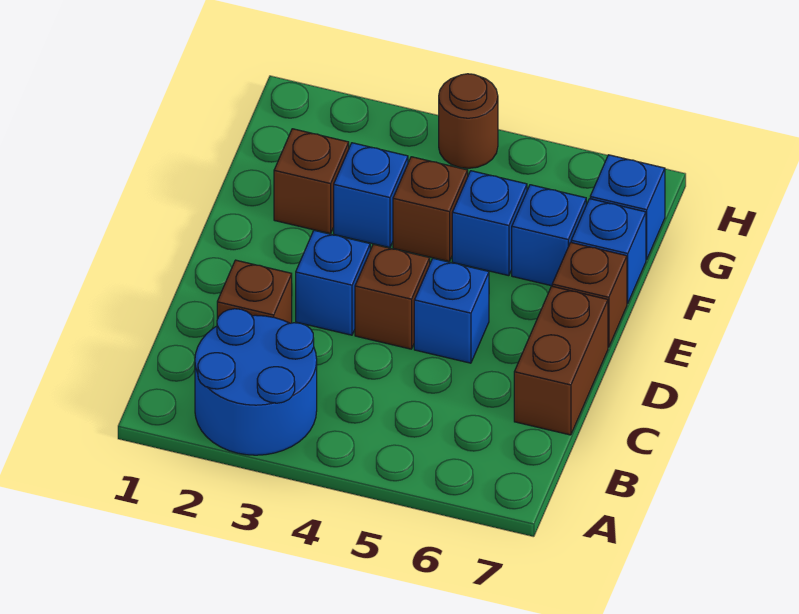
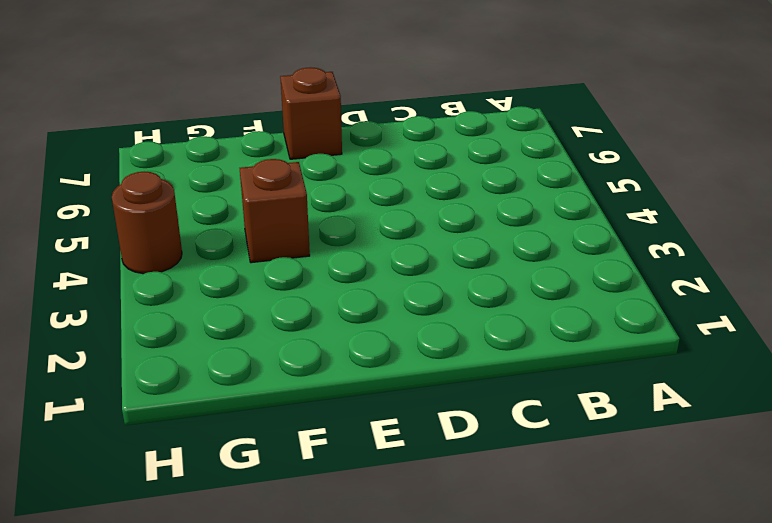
none -> blue 2x2 round brick [195,309,317,455]
none -> brown 1x1 brick [217,260,292,323]
none -> brown 1x2 brick [514,286,608,435]

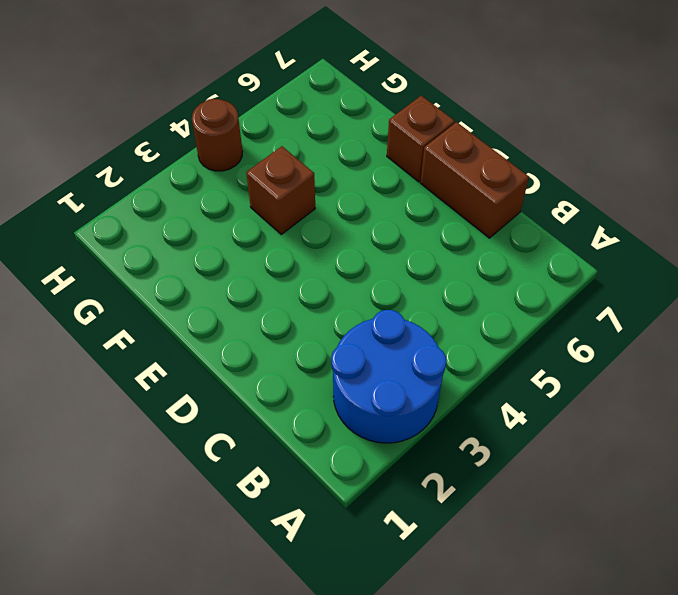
none -> brown 1x1 brick [217,260,292,323]
none -> blue 1x1 brick [296,230,370,335]
none -> brown 1x1 brick [355,244,430,349]

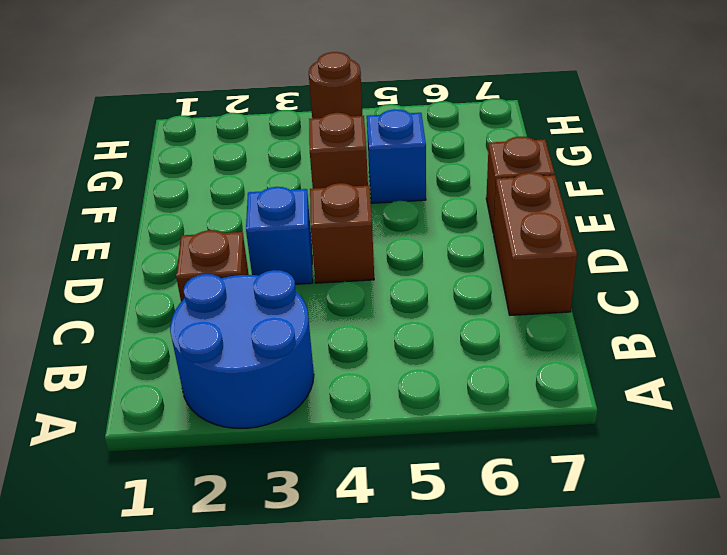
none -> blue 1x1 brick [414,258,489,363]
none -> brown 1x1 brick [274,129,349,234]
none -> blue 1x1 brick [334,143,408,248]

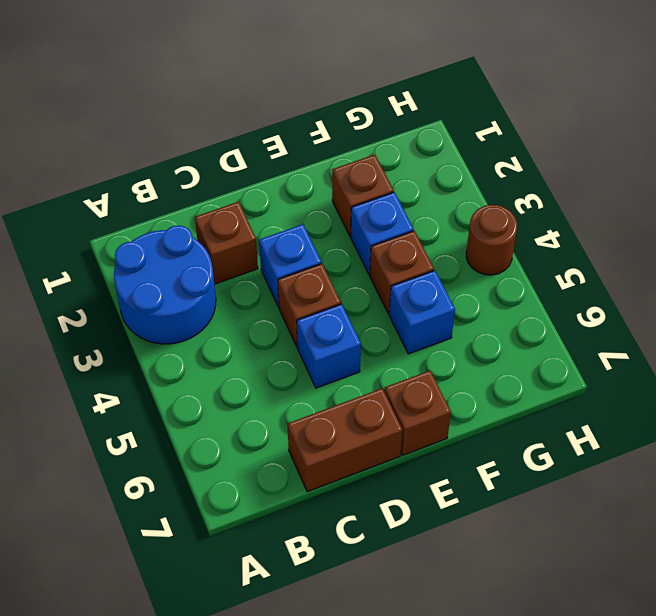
none -> blue 1x1 brick [512,185,586,286]
none -> blue 1x1 brick [571,199,646,304]
none -> blue 1x1 brick [590,155,665,260]

